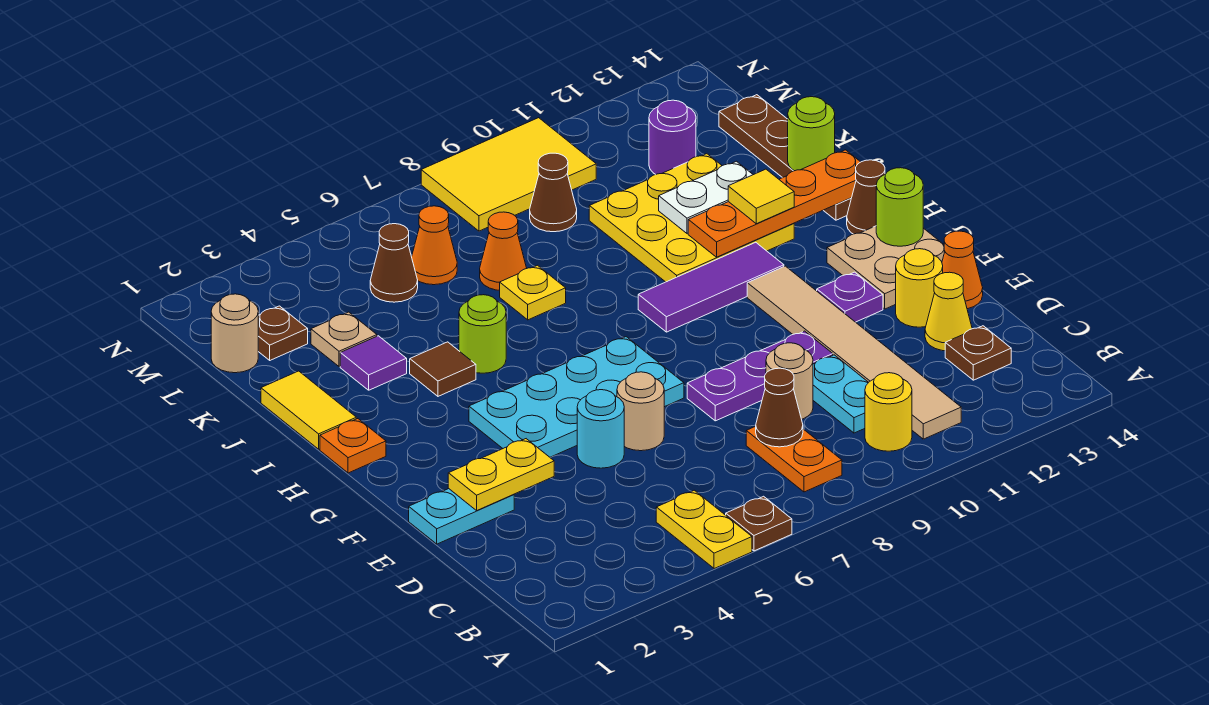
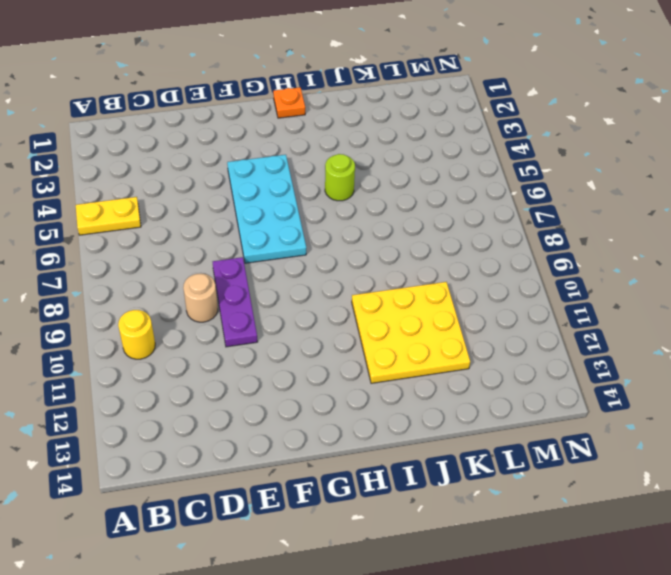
none -> brown 1x1 plate [726,496,792,551]
none -> orange 1x2 plate [746,426,842,492]
none -> tan 1x6 tile [747,266,961,439]
none -> cyan 1x2 plate [813,355,869,433]

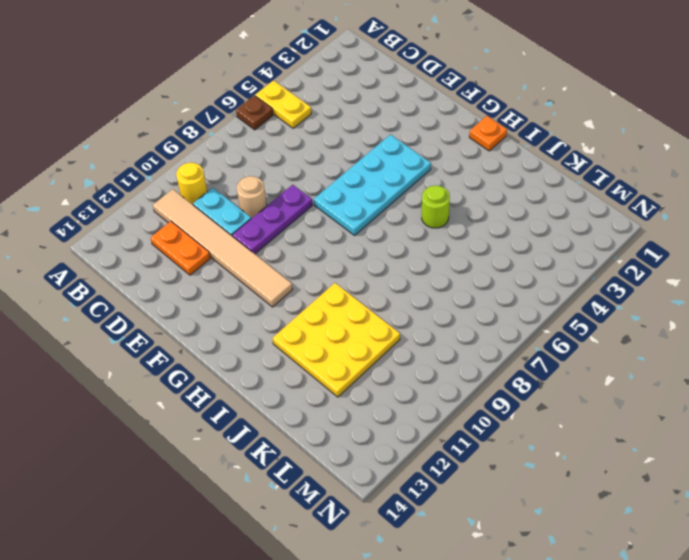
orange 1x2 plate [151,221,210,275] -> orange 1x2 plate moved to [746,426,842,492]
none -> brown 1x1 plate [945,326,1011,380]
none -> yellow 1x1 cone [925,272,972,351]
none -> cyan 1x2 plate [409,489,514,544]
none -> cyan 1x1 round brick [577,390,624,468]

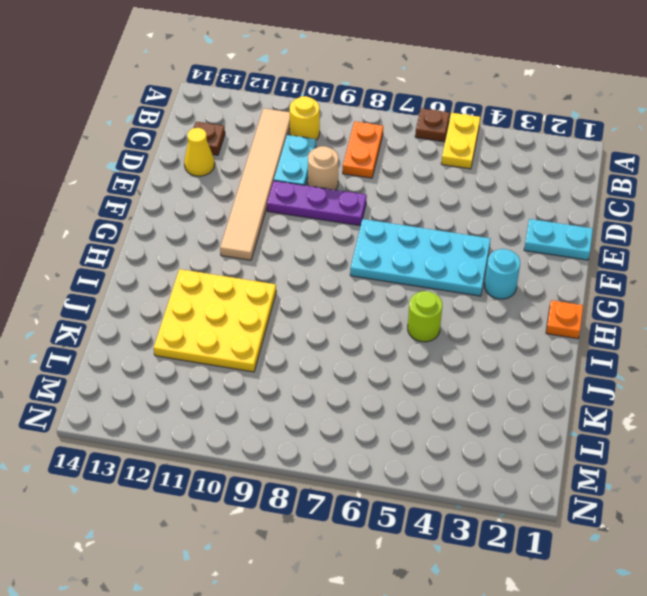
cyan 1x1 round brick [485,249,520,299] -> cyan 1x1 round brick moved to [577,390,624,468]
none -> tan 1x1 round brick [617,372,664,451]
none -> yellow 1x1 round brick [896,249,943,327]
none -> orange 1x1 cone [942,231,983,309]
none -> purple 1x1 plate [817,272,883,322]

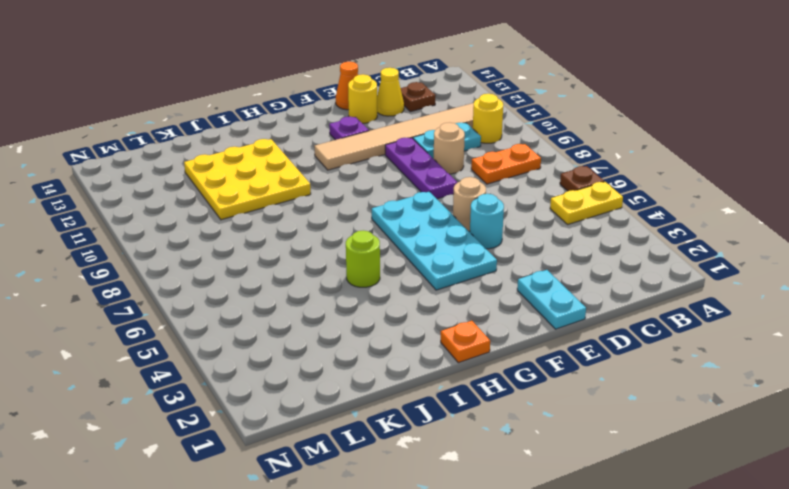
none -> tan 2x2 plate [827,226,945,309]
none -> purple 1x3 tile [638,242,784,332]
none -> brown 1x1 cone [847,160,885,234]
none -> yellow 1x2 tile [261,371,356,449]

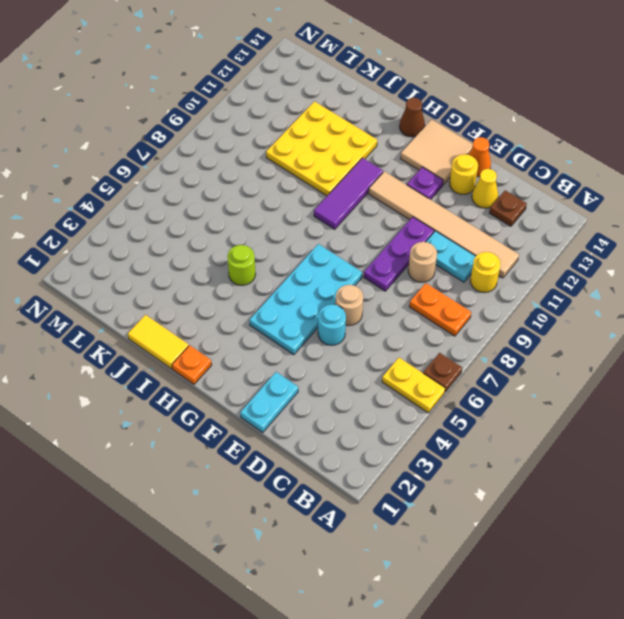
tan 2x2 tile [400,120,473,185] -> tan 2x2 plate [827,226,945,309]
none -> brown 1x1 tile [410,342,476,396]
none -> brown 1x4 plate [719,95,851,220]
none -> purple 1x1 tile [340,336,407,390]
none -> yellow 1x1 plate [500,265,566,320]

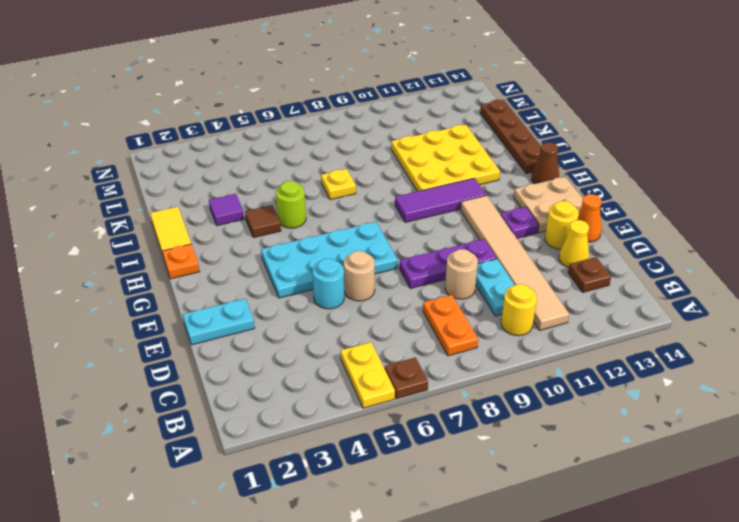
none -> tan 1x1 plate [311,312,377,367]
none -> orange 1x1 cone [480,212,527,290]
none -> tan 1x1 round brick [211,294,258,373]
none -> brown 1x1 plate [258,306,308,360]

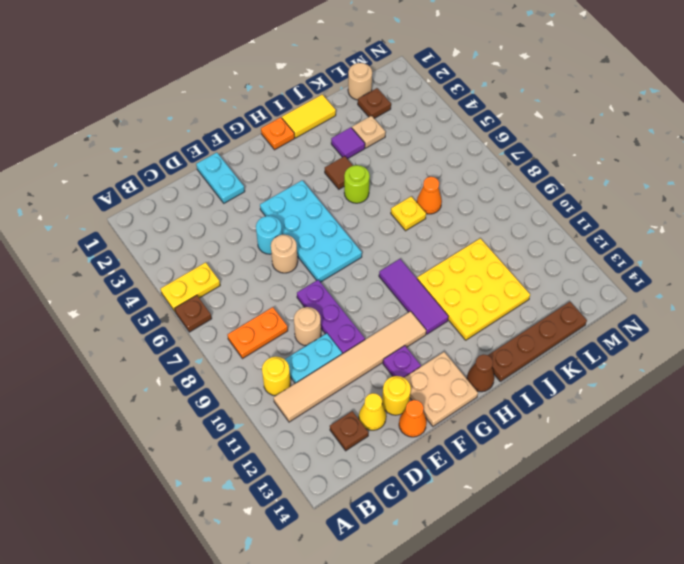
none -> brown 1x1 cone [370,224,418,302]
none -> orange 1x1 cone [412,206,457,285]
none -> brown 1x1 cone [530,153,577,232]
none -> purple 1x1 round brick [649,100,696,175]

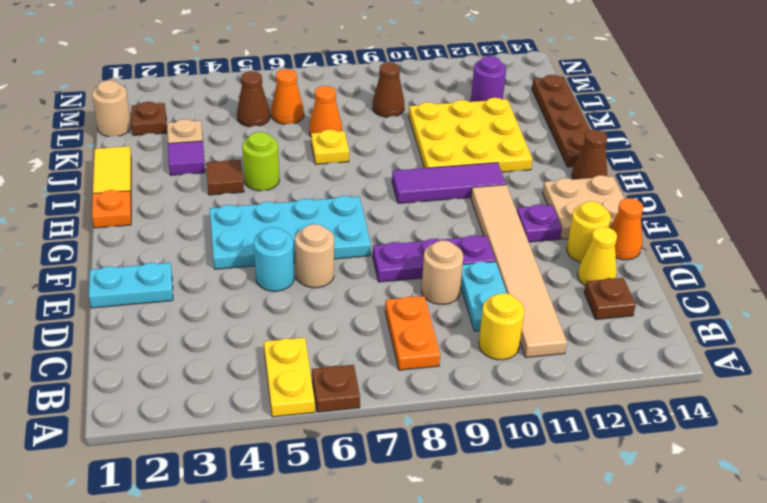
none -> yellow 2x3 tile [421,118,596,231]
none -> brown 1x1 cone [756,368,803,447]
none -> yellow 1x2 plate [448,439,554,510]
none -> lime 1x1 round brick [876,168,923,246]

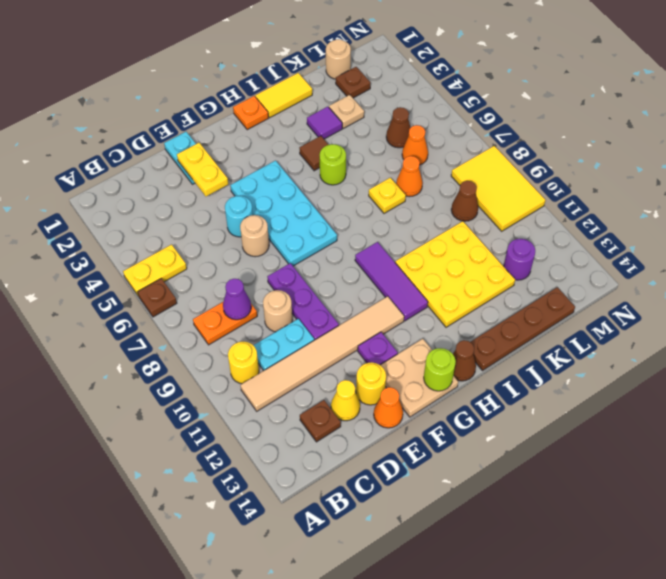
purple 1x1 cone [223,279,251,320] -> brown 1x1 cone [756,368,803,447]
none -> orange 1x4 plate [688,150,860,257]
none -> white 1x2 plate [659,161,753,233]
none -> lime 1x1 round brick [788,97,835,171]
none -> yellow 1x1 tile [728,169,794,224]

